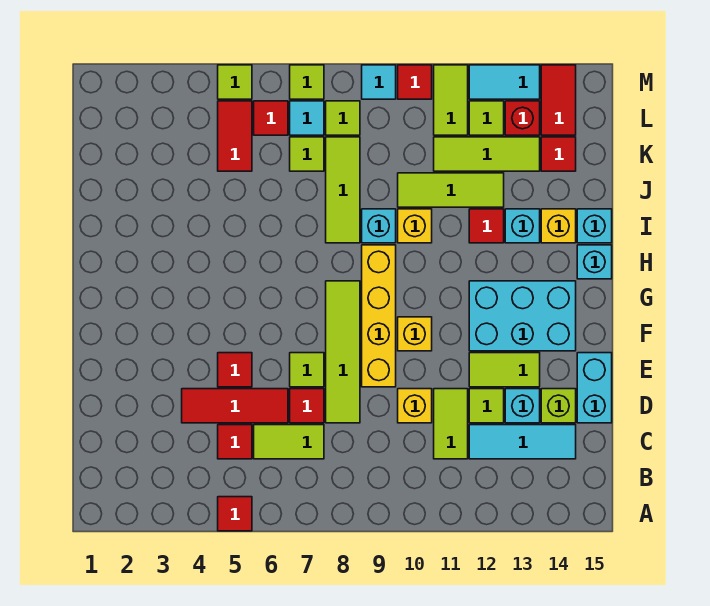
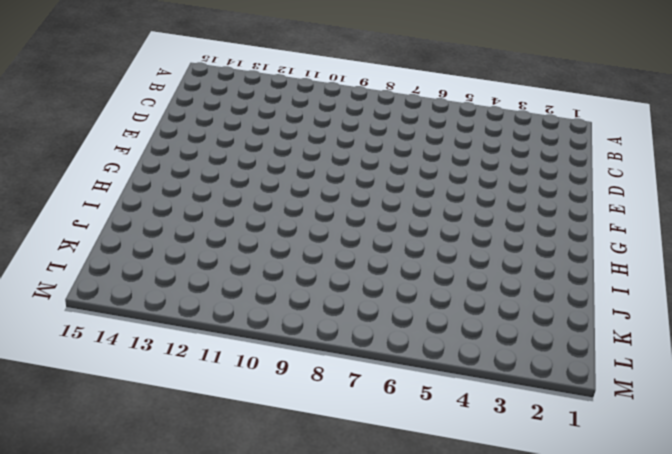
none -> red 1x1 tile [218,497,252,531]
none -> red 1x1 tile [218,425,252,459]
none -> lime 1x2 tile [254,425,324,459]
none -> lime 1x2 tile [434,389,468,459]

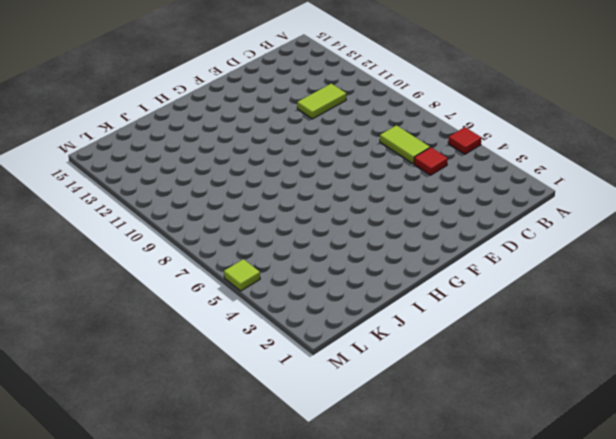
none -> cyan 1x3 tile [469,425,576,459]
none -> red 1x3 tile [182,389,288,423]
none -> red 1x1 tile [290,389,324,423]
none -> lime 1x4 tile [326,281,360,423]

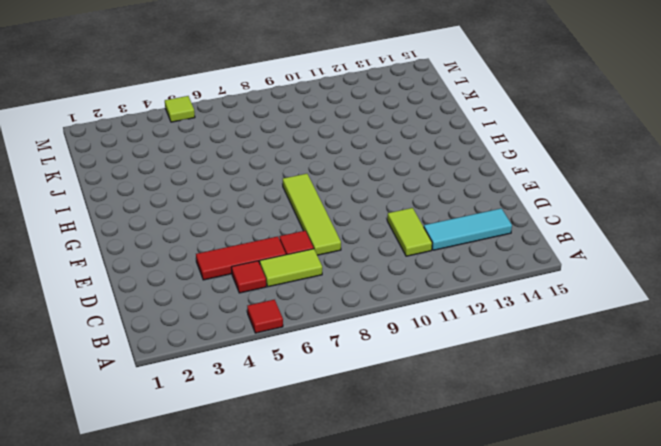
none -> yellow 1x1 brick [398,389,432,423]
none -> lime 1x1 tile [469,389,504,423]
none -> cyan 1x1 brick [505,389,540,423]
none -> lime 1x1 brick [541,389,576,423]

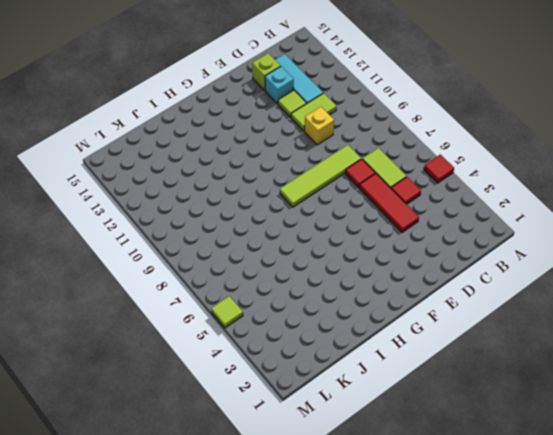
none -> cyan 1x2 brick [577,353,612,423]
none -> red 1x1 tile [218,353,252,387]
none -> lime 1x1 tile [290,353,324,387]
none -> yellow 1x4 brick [362,245,396,387]

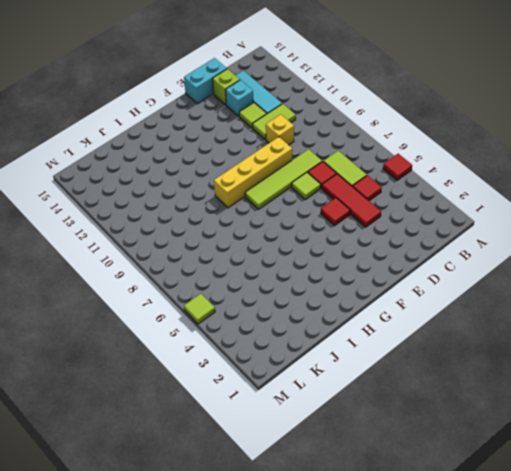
none -> lime 1x2 tile [469,353,540,387]
none -> yellow 1x1 brick [398,317,432,351]
none -> cyan 2x3 brick [469,281,576,351]
none -> cyan 1x1 brick [577,245,612,279]

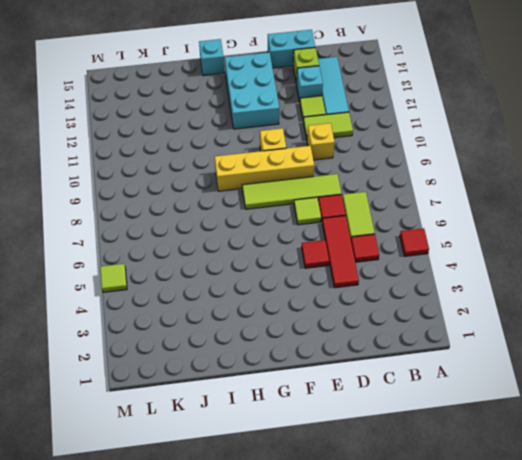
none -> lime 1x2 tile [469,353,540,387]
none -> lime 1x3 tile [326,137,360,243]
none -> cyan 1x1 brick [362,209,396,243]
none -> yellow 1x1 brick [398,209,432,243]

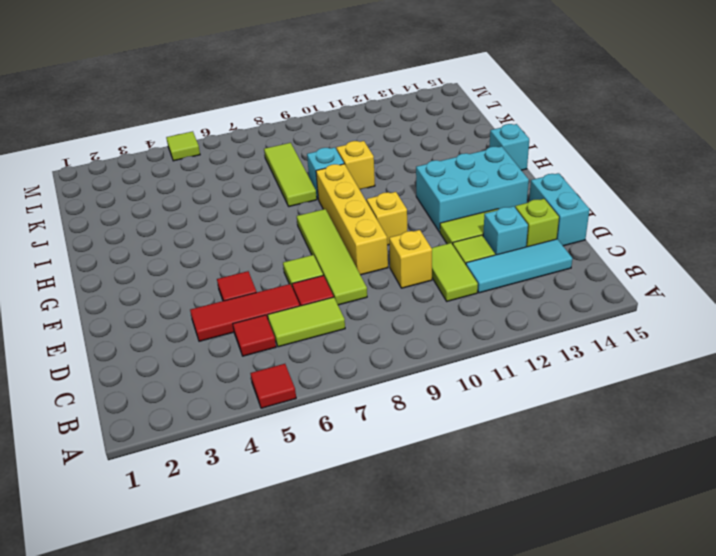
none -> red 1x1 tile [469,209,504,243]
none -> cyan 1x1 brick [505,209,540,243]
none -> yellow 1x1 brick [541,209,576,243]
none -> cyan 1x1 brick [577,209,612,243]

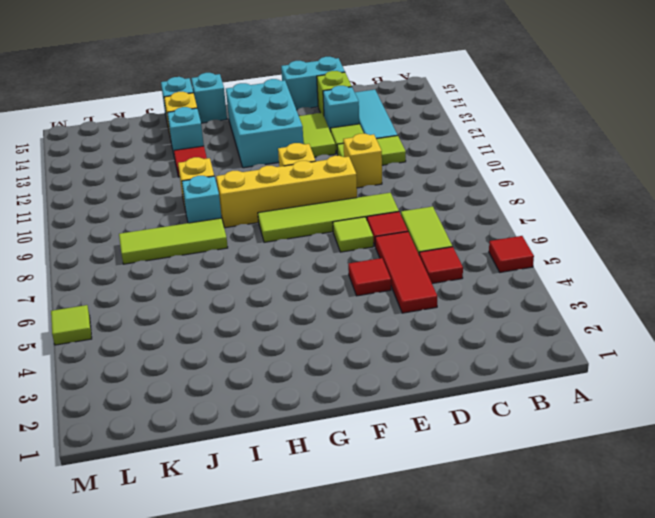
none -> lime 1x3 tile [398,173,504,207]
none -> red 1x2 tile [218,101,252,171]
none -> lime 1x1 tile [290,137,324,171]
none -> lime 1x3 tile [434,137,540,171]

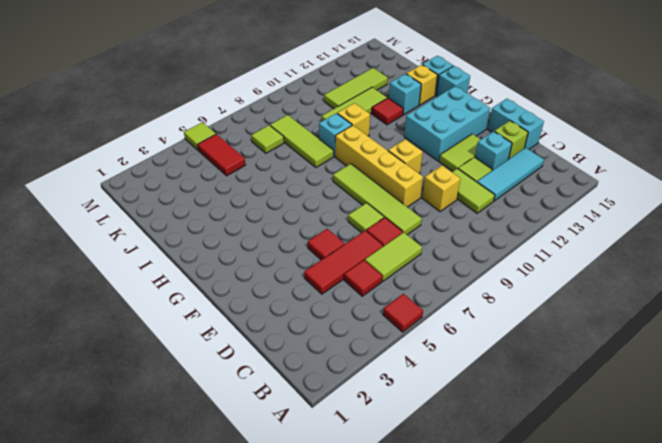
none -> red 1x1 tile [541,137,576,171]
none -> red 1x1 tile [254,101,288,135]
none -> cyan 1x1 tile [290,101,324,135]
none -> lime 1x1 tile [326,101,360,135]

